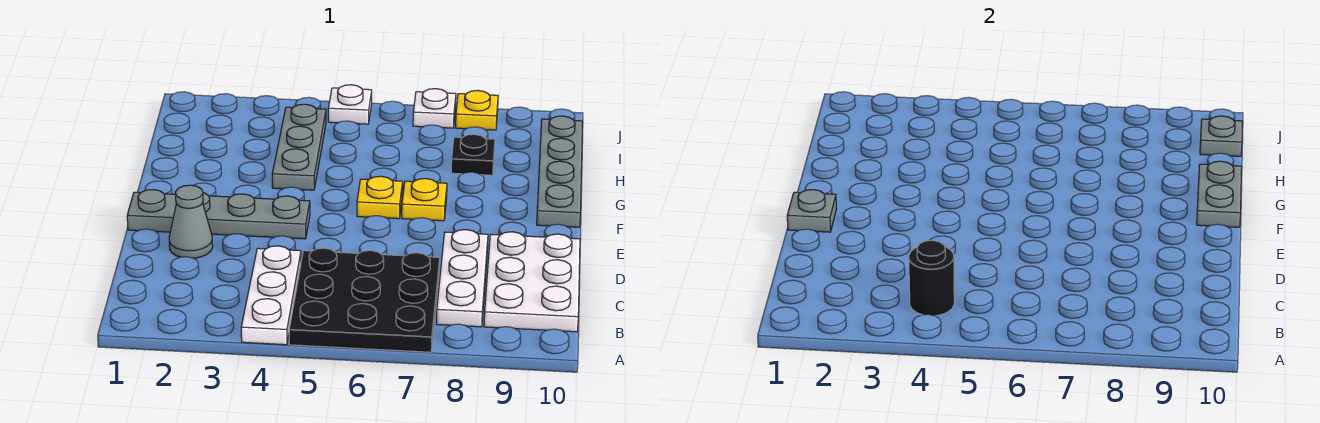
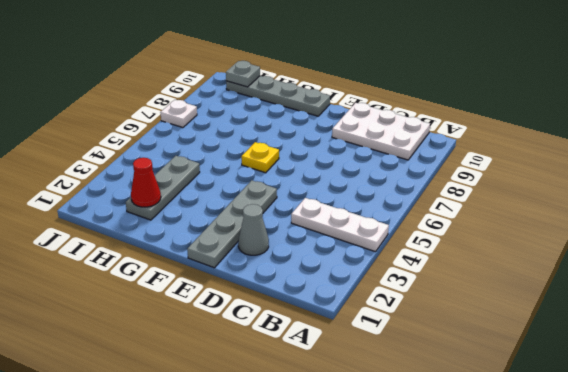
grey 1x3 plate [126,156,200,220] -> grey 1x3 plate turned to [272,104,326,190]
red 1x1 cone [131,158,161,207] -> none
none -> black 3x3 plate [289,248,440,352]
none -> white 1x3 plate [436,230,488,327]
none -> yellow 1x1 plate [402,178,447,221]

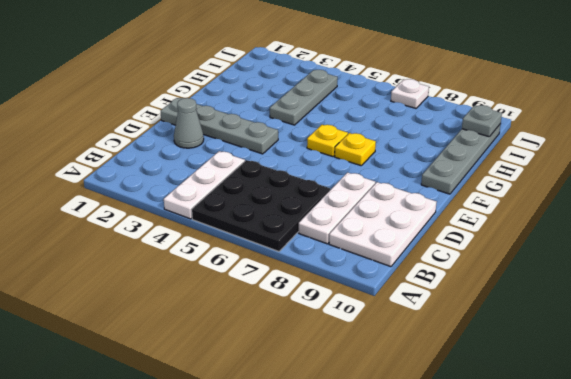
none -> black 1x1 plate [451,134,495,175]
none -> white 1x1 plate [328,85,372,124]
none -> yellow 1x1 plate [456,91,498,130]

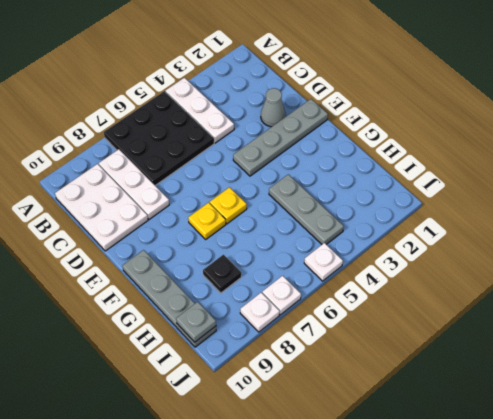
white 1x1 plate [240,293,280,332] -> yellow 1x1 plate [456,91,498,130]
none -> black 1x1 round brick [909,240,954,316]
none -> grey 1x1 plate [787,190,836,232]
none -> grey 1x2 plate [1197,161,1242,227]

